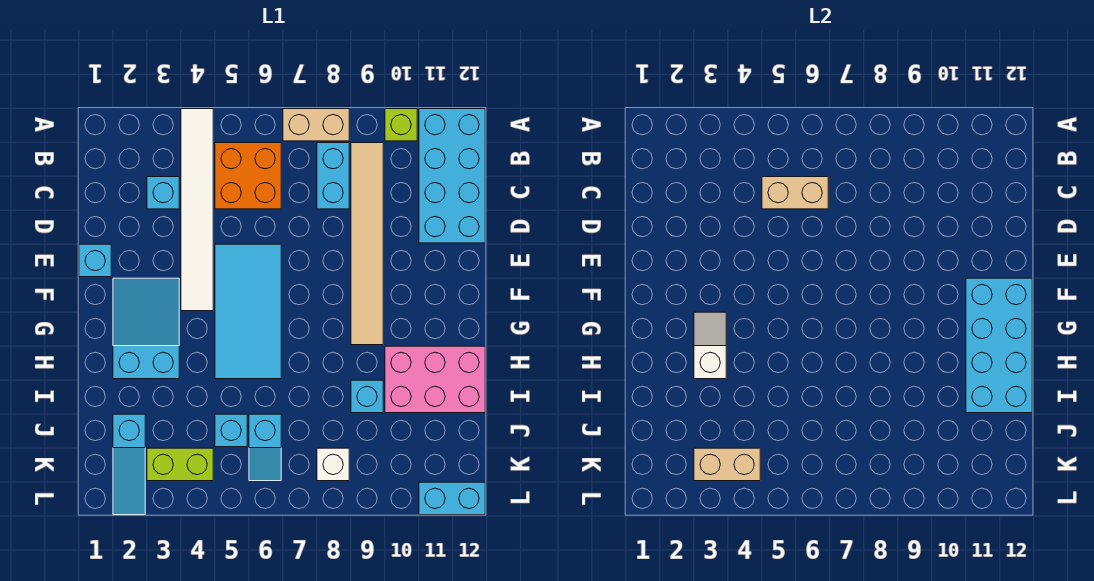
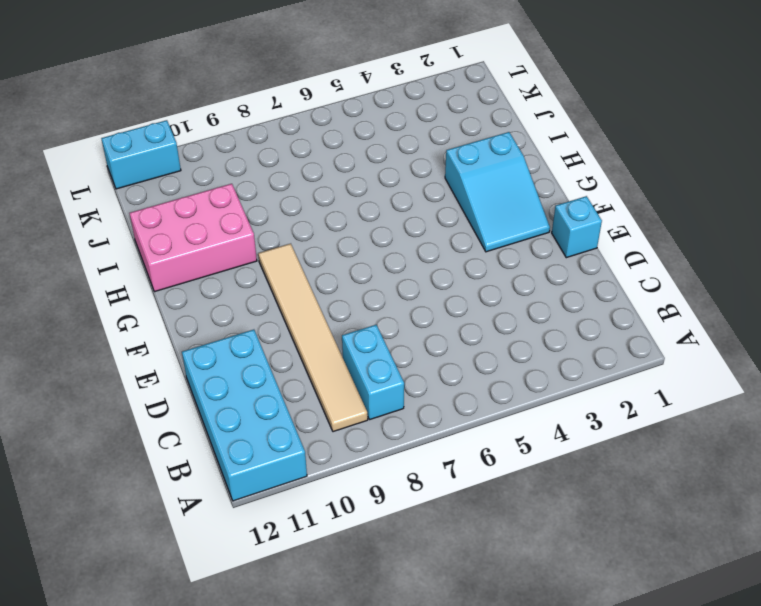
none -> white 1x6 tile [181,109,213,311]
none -> tan 1x2 brick [283,109,349,141]
none -> lime 1x1 brick [385,109,417,141]

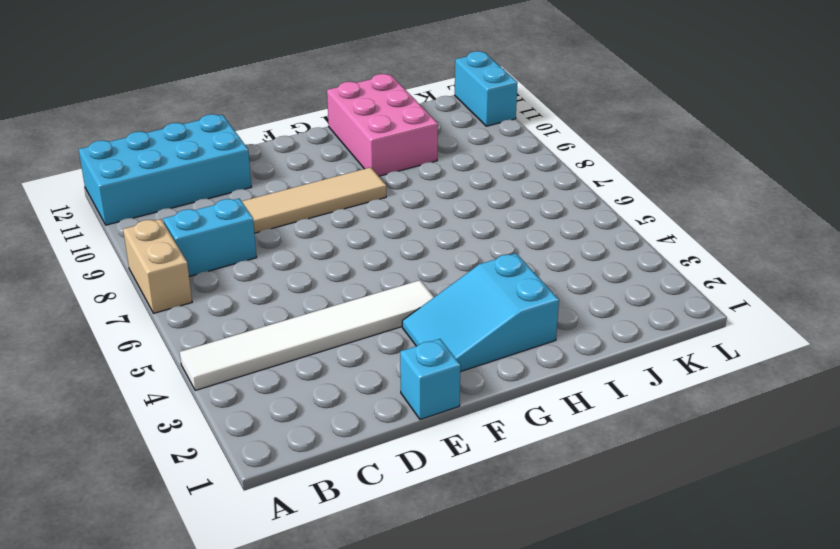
none -> lime 1x1 brick [385,109,417,141]
none -> orange 2x2 brick [215,143,281,209]
none -> cyan 1x1 brick [147,177,179,209]

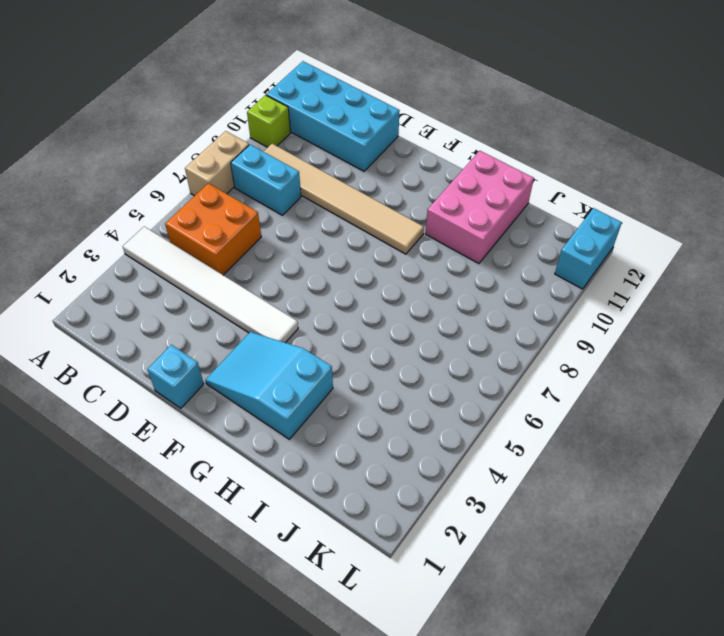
none -> cyan 1x1 brick [147,177,179,209]
none -> cyan 2x4 tile [215,244,281,379]
none -> cyan 1x1 brick [351,380,383,413]

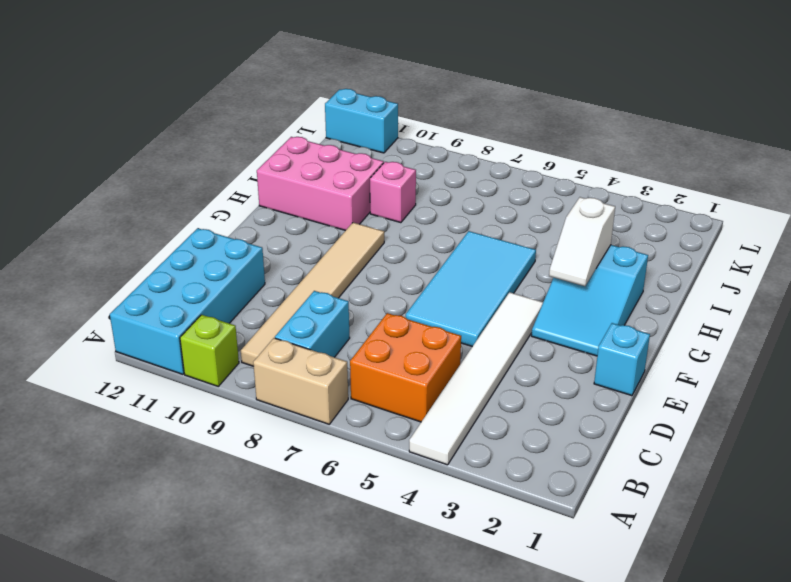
pink 1x1 brick [370,162,416,223] -> cyan 1x1 brick [351,380,383,413]
none -> cyan 1x1 brick [147,177,179,209]
none -> cyan 1x3 slope [113,414,145,515]
none -> cyan 1x1 brick [215,414,247,447]

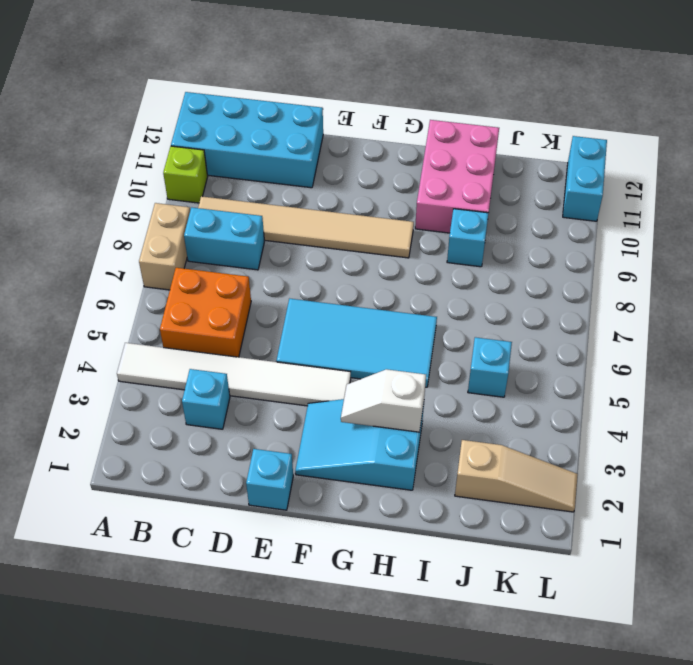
tan 1x3 slope [455,440,578,512] -> cyan 1x3 slope [113,414,145,515]
none -> cyan 1x2 slope [249,414,281,481]
none -> lime 1x2 brick [147,448,213,481]
none -> white 1x1 brick [317,448,349,481]

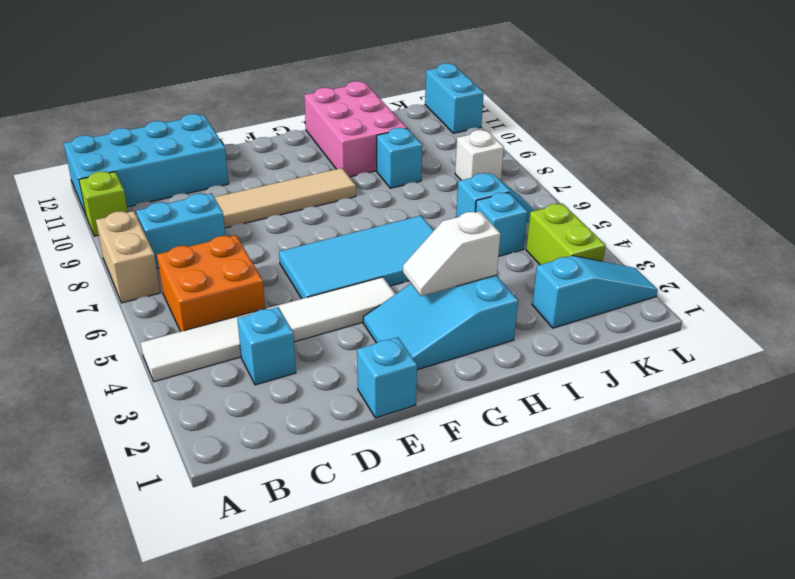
none -> tan 1x2 brick [762,177,828,209]
none -> cyan 2x4 brick [966,278,1032,413]
none -> tan 1x2 brick [694,448,760,481]

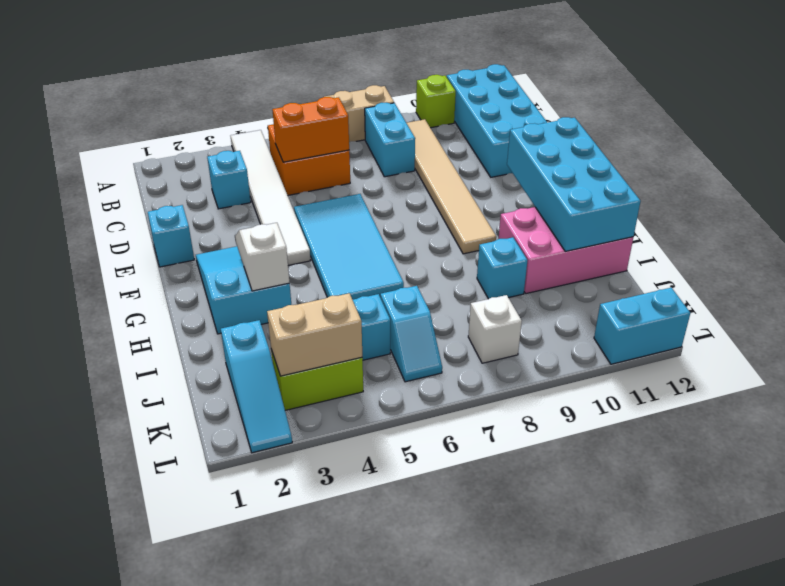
orange 1x2 brick [272,97,349,162] -> tan 1x2 brick [762,177,828,209]

